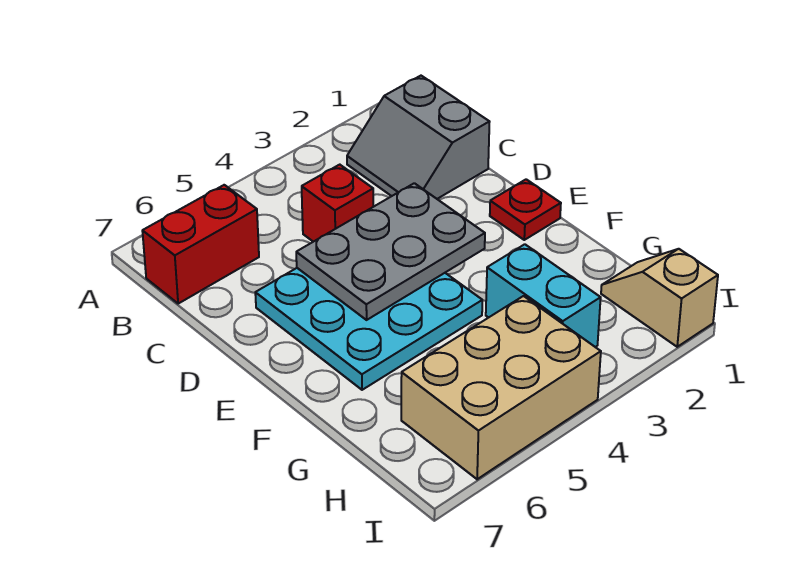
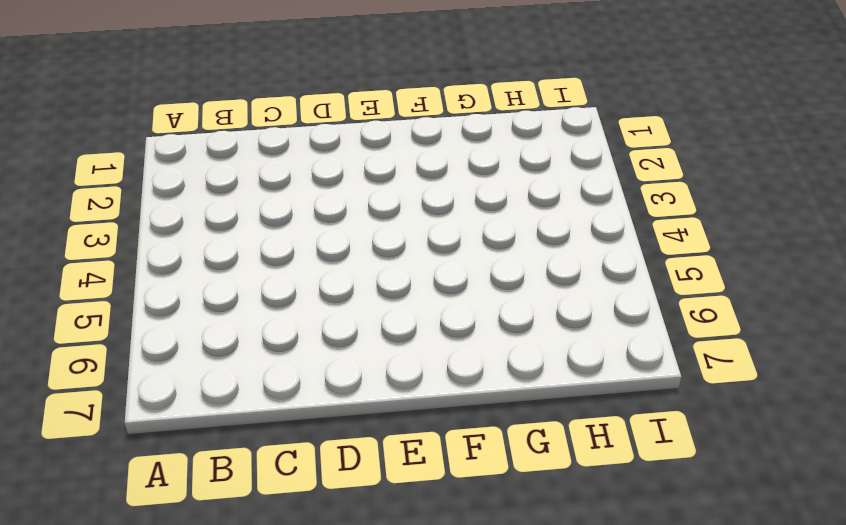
none -> grey 2x2 slope [347,76,489,199]
none -> red 1x2 brick [142,185,259,304]

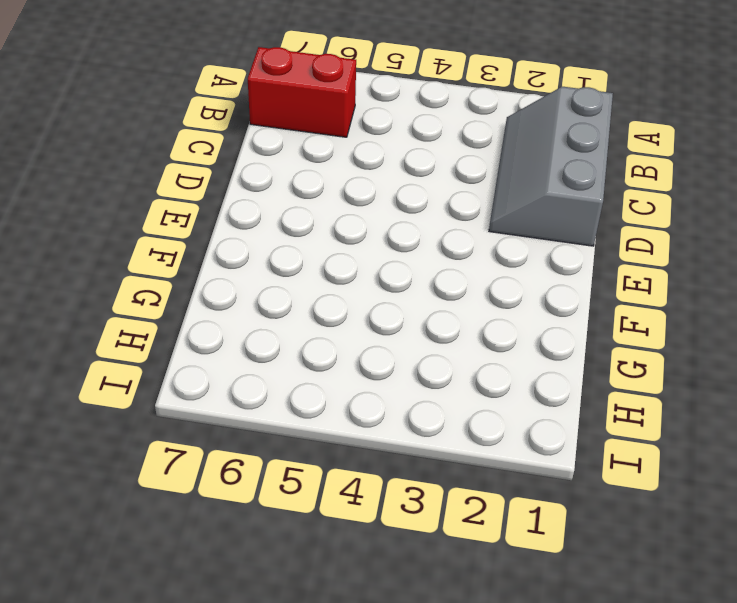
grey 2x3 slope [489,87,613,246] -> grey 2x2 slope [347,76,489,199]
none -> red 1x1 brick [302,165,373,242]
none -> cyan 3x3 plate [255,268,482,390]

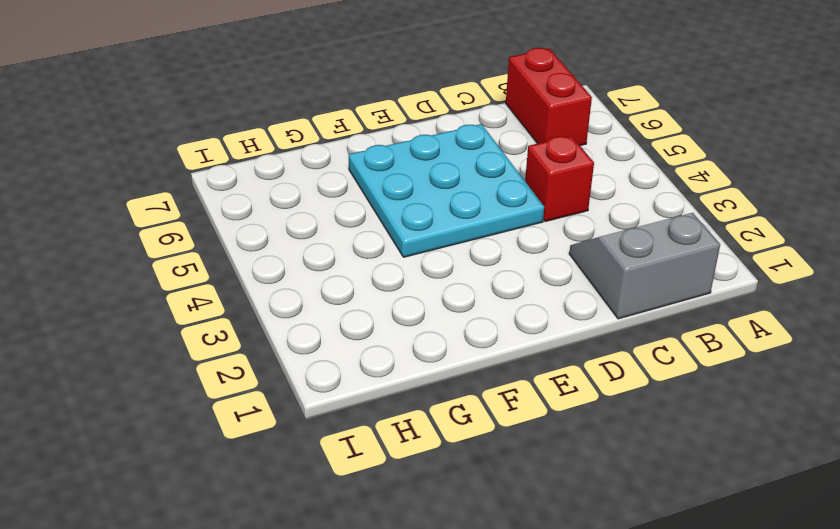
none -> red 1x1 plate [490,179,561,240]
none -> cyan 1x2 brick [486,244,601,347]

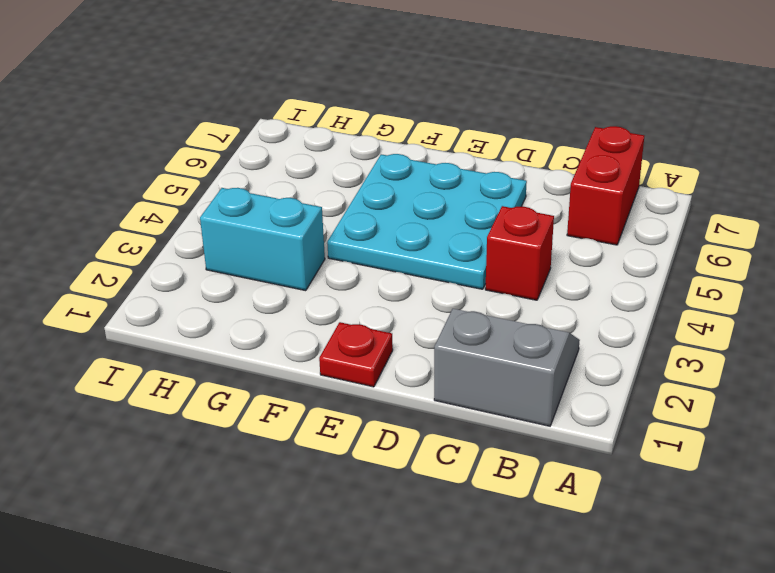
none -> tan 1x2 slope [601,249,718,347]
none -> tan 2x3 brick [401,296,601,479]

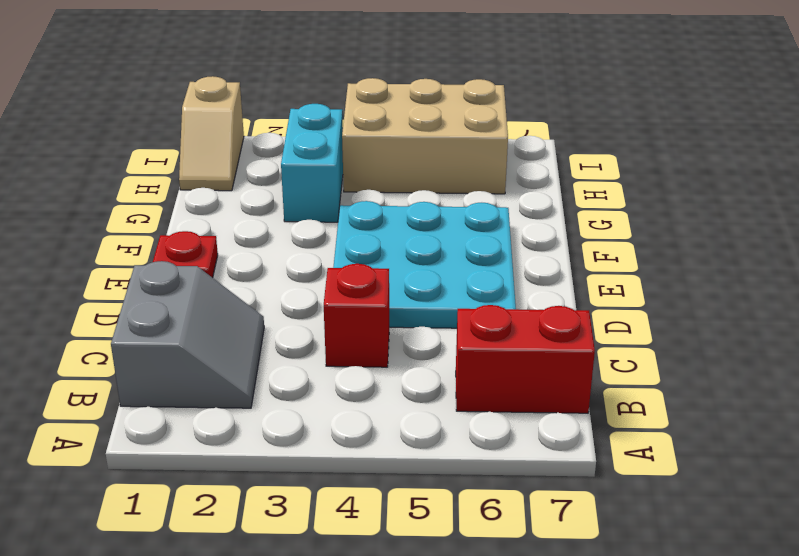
none -> grey 2x3 plate [296,183,485,320]

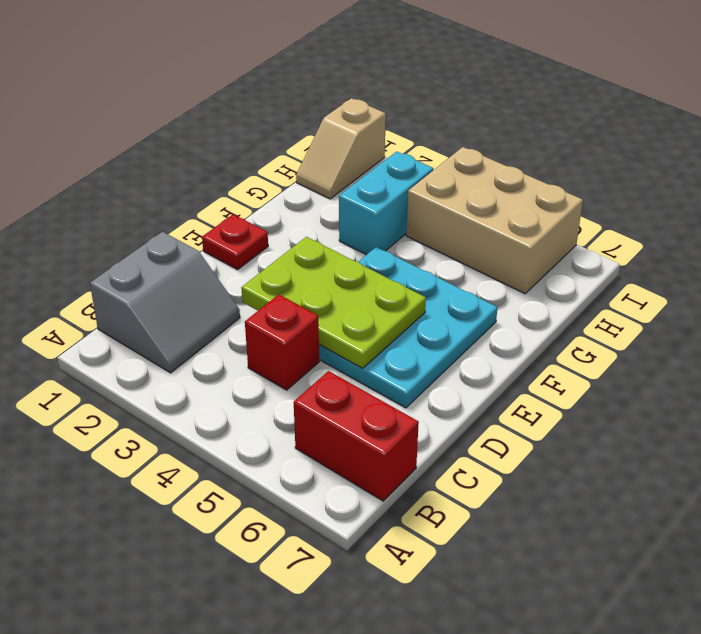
lime 2x3 plate [241,237,426,368] -> grey 2x3 plate [296,183,485,320]

